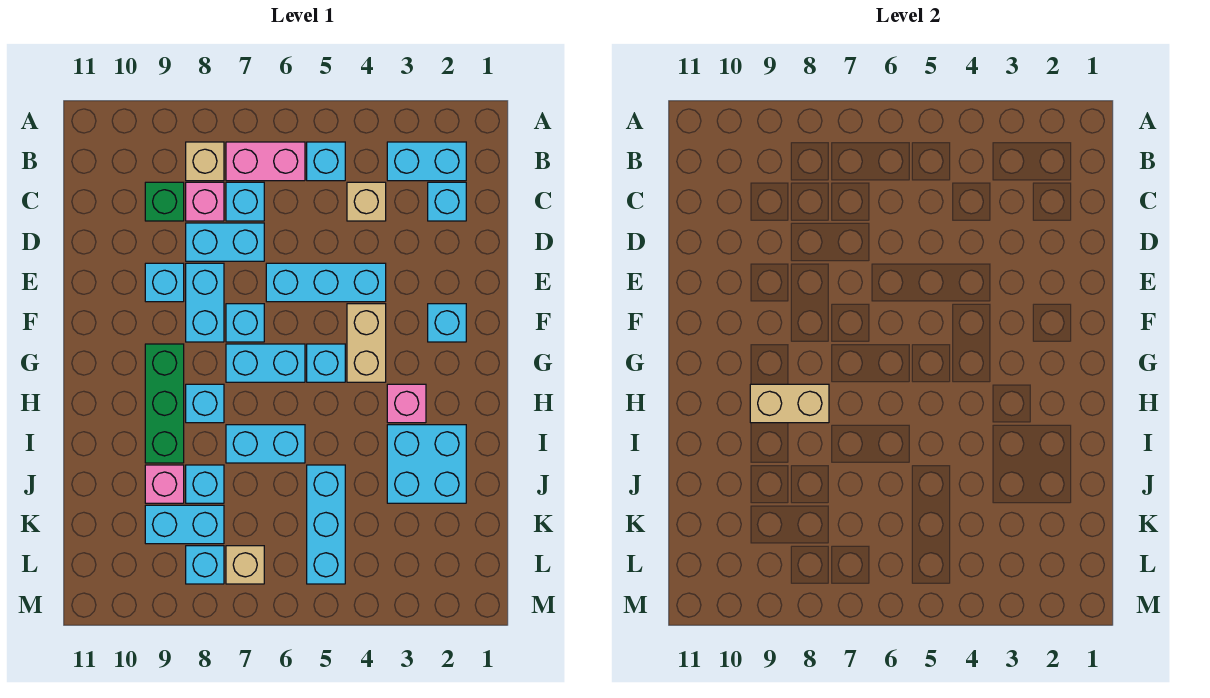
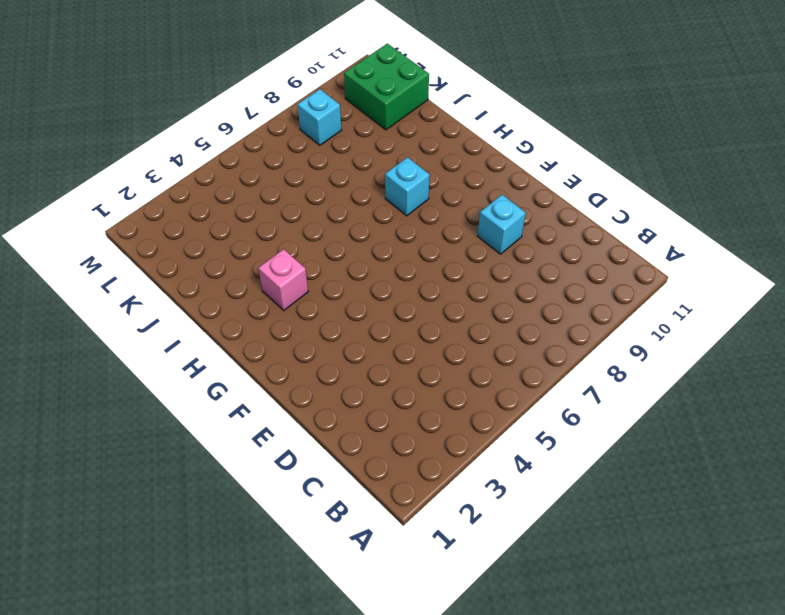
green 2x2 brick [344,43,429,130] -> none
none -> cyan 1x2 brick [387,142,466,181]
none -> cyan 1x1 brick [307,142,345,181]
none -> pink 1x2 brick [226,142,305,181]
none -> tan 1x1 brick [186,142,224,181]

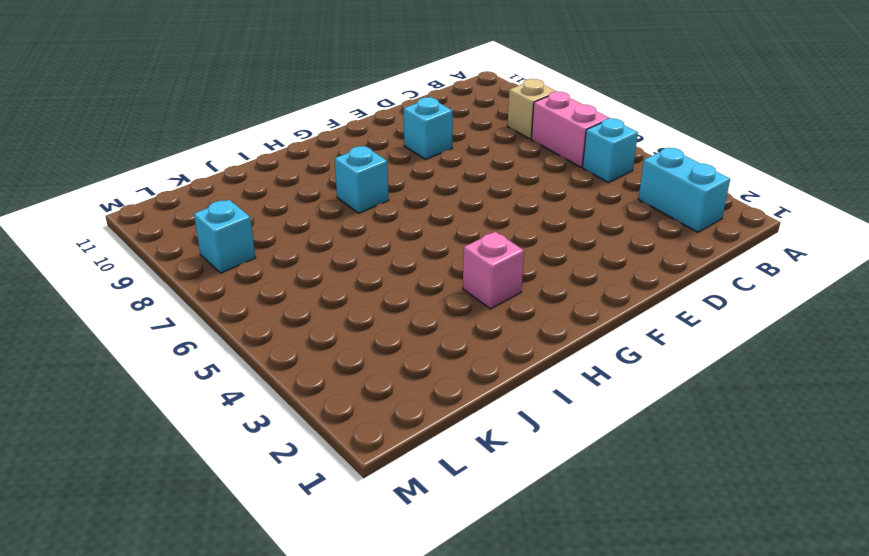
none -> cyan 1x1 brick [428,182,466,221]
none -> tan 1x1 brick [347,182,386,221]
none -> cyan 1x1 brick [226,182,264,221]
none -> pink 1x1 brick [186,182,224,221]

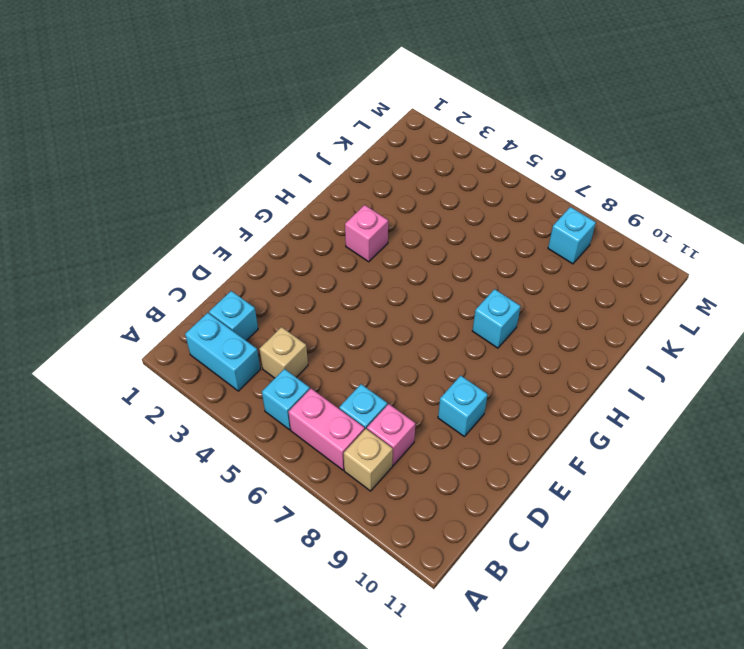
none -> green 1x1 brick [145,182,184,221]
none -> cyan 1x2 brick [186,223,264,261]
none -> cyan 1x3 brick [266,263,386,302]
none -> cyan 1x2 brick [186,263,224,342]

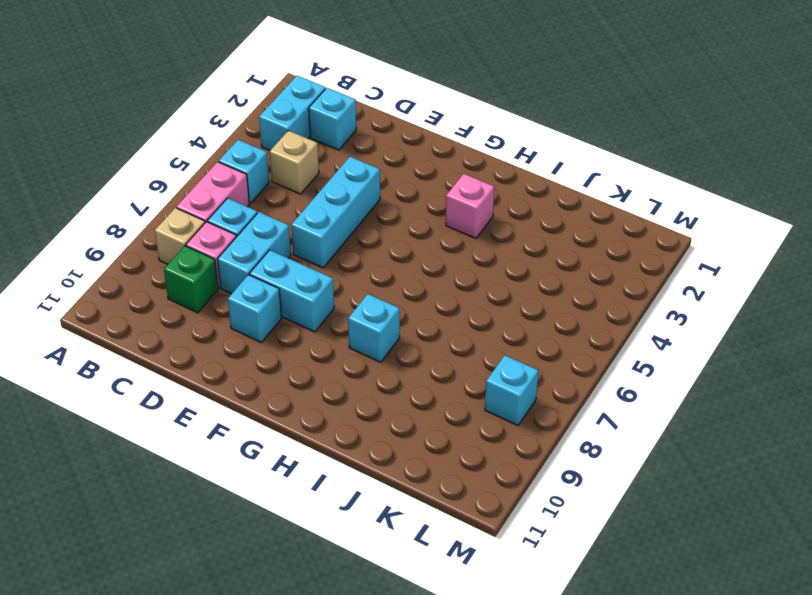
none -> cyan 1x1 brick [428,304,466,342]
none -> tan 1x2 brick [347,304,386,382]
none -> cyan 1x1 brick [226,304,264,342]
none -> cyan 1x1 brick [307,344,345,382]

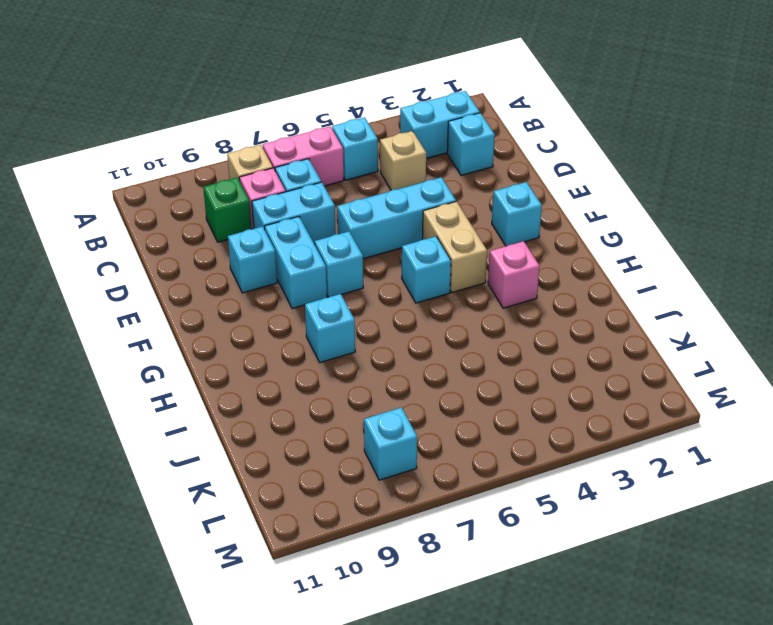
none -> cyan 1x2 brick [226,344,305,382]
none -> green 1x3 brick [145,344,184,463]
none -> cyan 2x2 brick [387,425,466,503]
none -> cyan 1x2 brick [226,425,305,463]

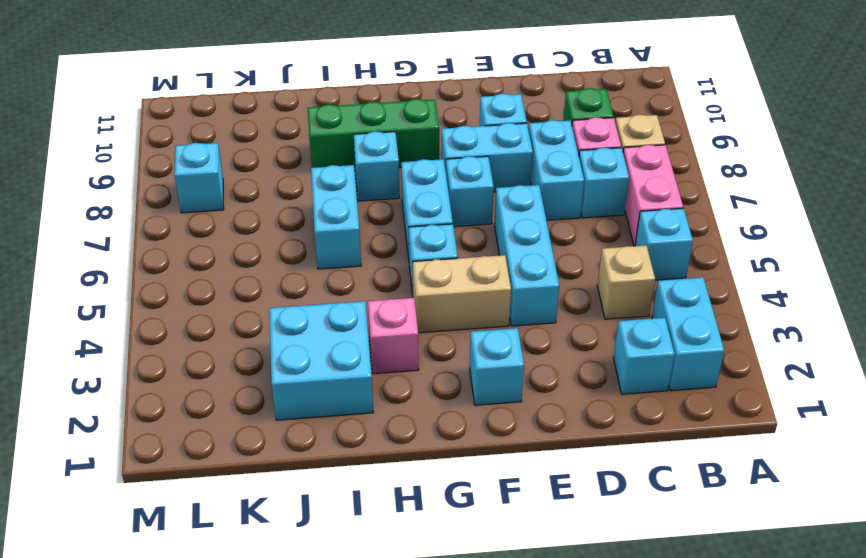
none -> cyan 1x3 brick [307,465,345,584]
none -> cyan 1x1 brick [186,465,224,503]
none -> pink 1x1 brick [145,465,184,503]
none -> cyan 1x2 brick [145,505,224,544]

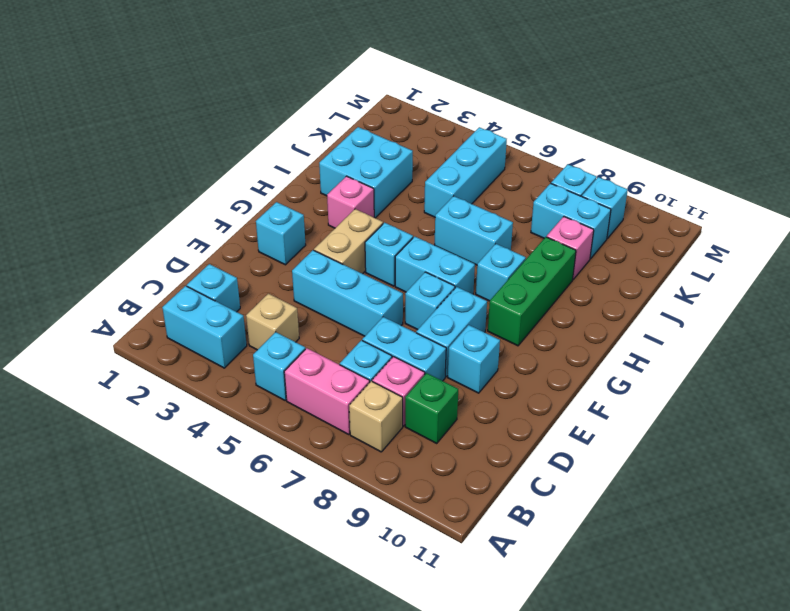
cyan 1x1 brick [582,177,628,239] -> cyan 1x1 brick moved to [186,465,224,503]
none -> tan 1x1 brick [226,546,264,584]
none -> tan 1x2 brick [750,384,829,423]

